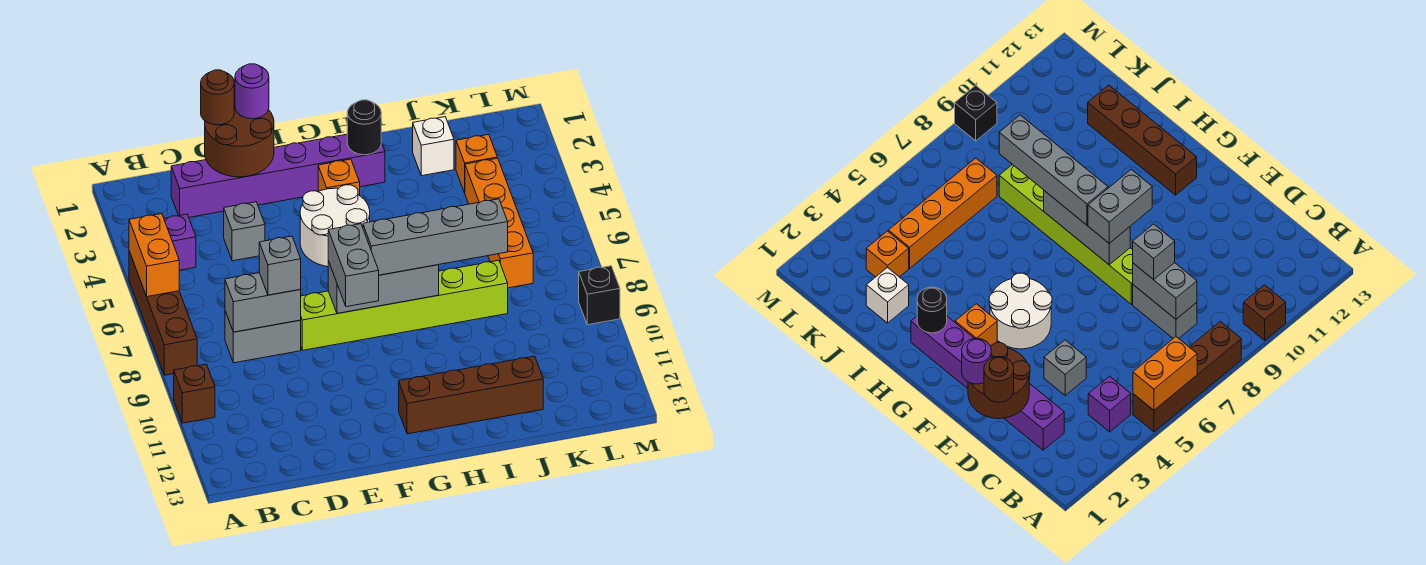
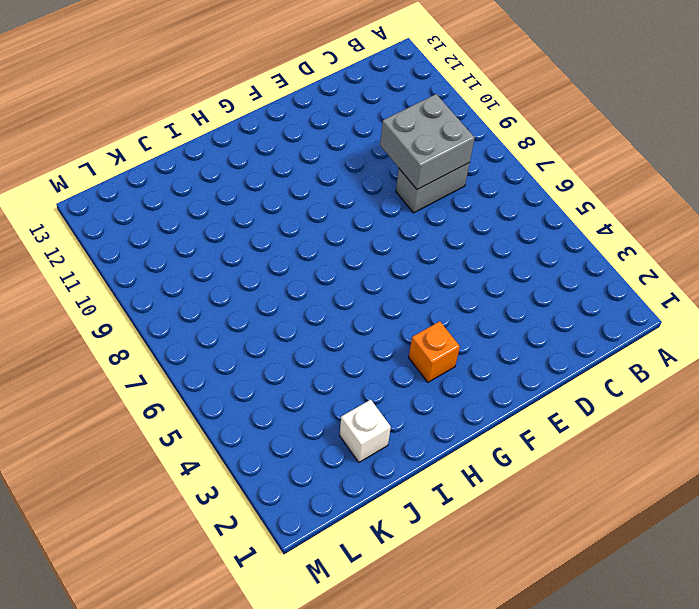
grey 2x2 brick [380,94,475,190] -> grey 1x2 brick [225,273,301,332]
none -> brown 1x4 brick [129,251,197,375]
none -> brown 1x1 brick [174,364,215,423]
none -> purple 1x1 brick [164,214,196,270]

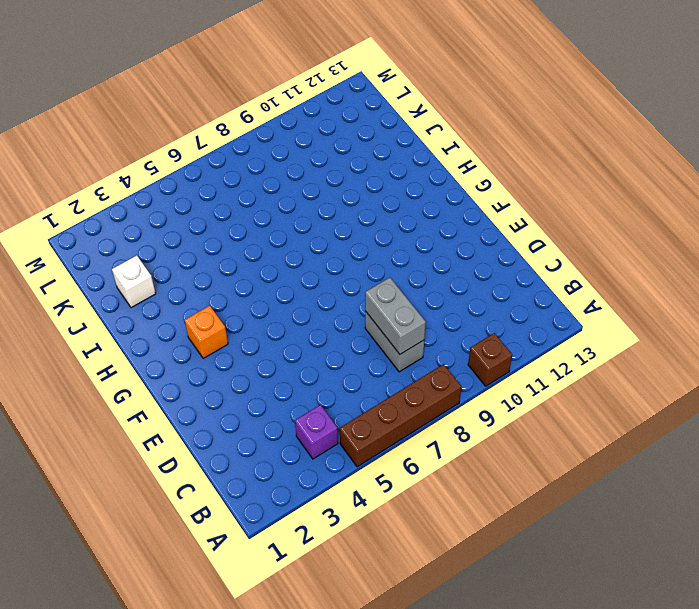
none -> purple 1x6 brick [171,134,385,217]
none -> grey 1x1 brick [224,202,265,261]
none -> lime 1x6 brick [301,260,508,350]

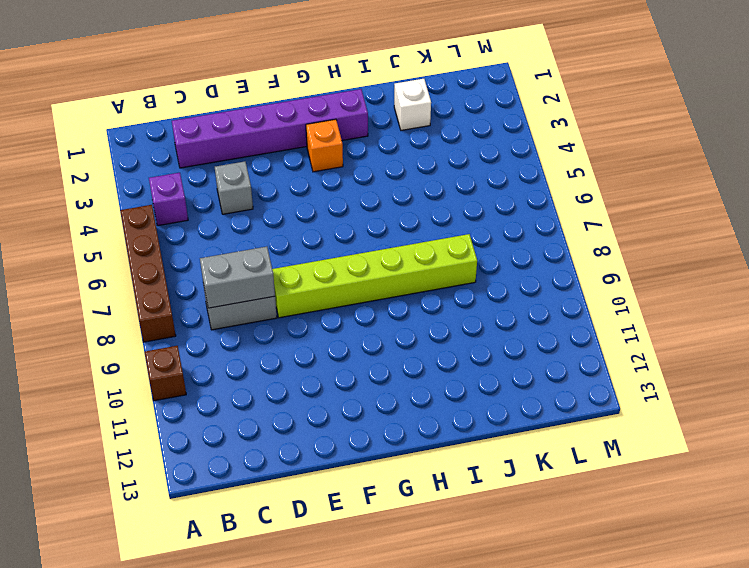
none -> white 2x2 round brick [300,185,370,267]
none -> brown 1x4 brick [399,356,543,434]
none -> orange 1x1 brick [456,134,497,193]

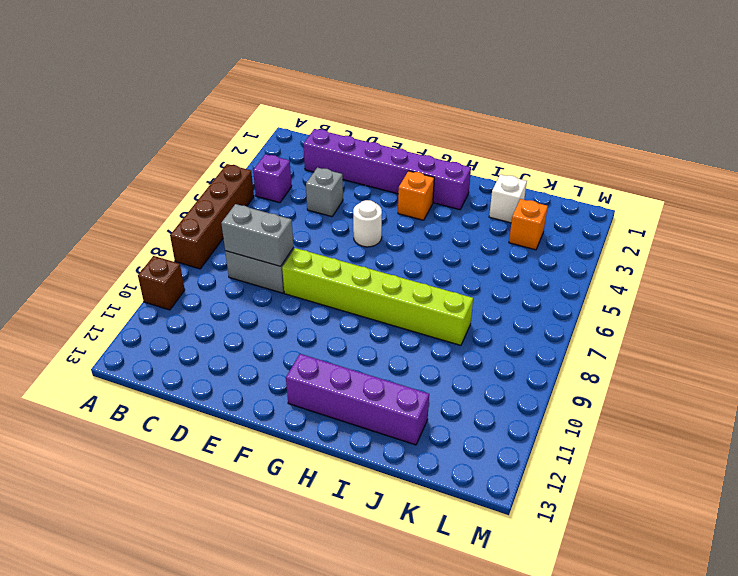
white 1x1 round brick [353,200,382,247] -> white 2x2 round brick [300,185,370,267]
purple 1x4 brick [286,354,429,445] -> brown 1x4 brick [399,356,543,434]
none -> orange 1x4 brick [465,158,533,288]
none -> black 1x1 brick [579,266,620,325]
none -> orange 1x2 brick [129,214,179,297]

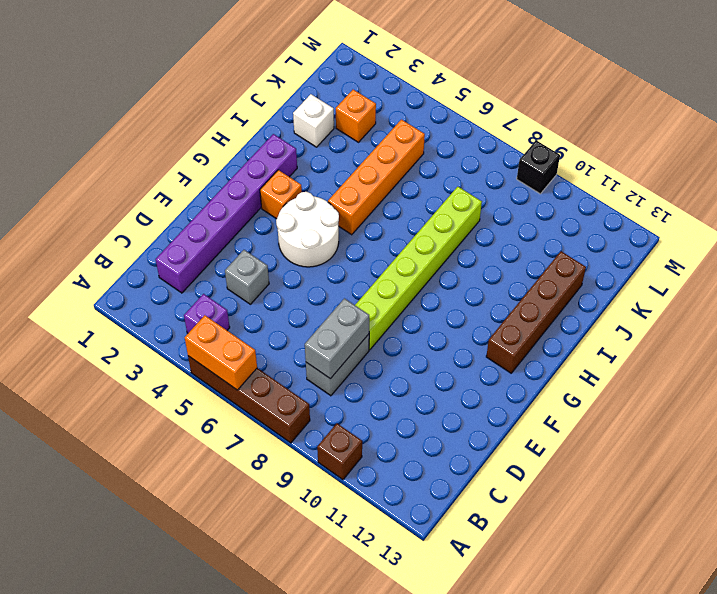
orange 1x4 brick [328,119,425,235] -> orange 1x4 brick turned to [465,158,533,288]
none -> brown 2x2 round brick [205,98,274,177]
none -> grey 1x3 brick [328,261,439,314]
none -> black 1x1 round brick [347,100,381,155]

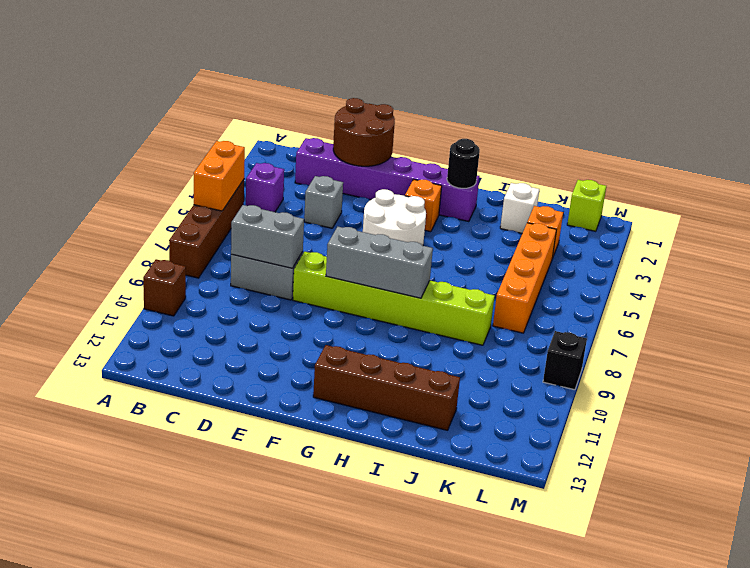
lime 1x1 brick [567,180,606,231] -> none
none -> brown 1x1 round brick [201,70,234,125]
none -> grey 1x1 brick [259,236,301,295]
none -> purple 1x1 round brick [235,64,269,119]

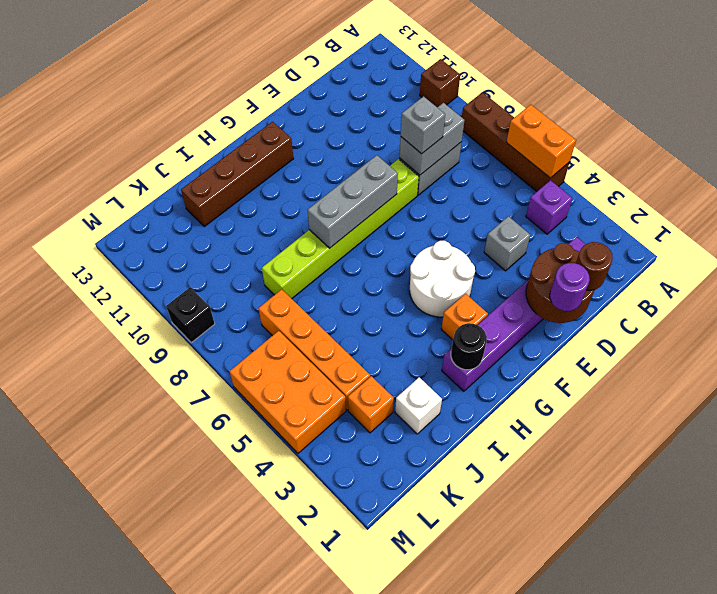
orange 2x3 brick [230,331,346,453] -> none
none -> grey 1x2 brick [328,224,379,307]
none -> grey 1x4 brick [363,199,508,275]

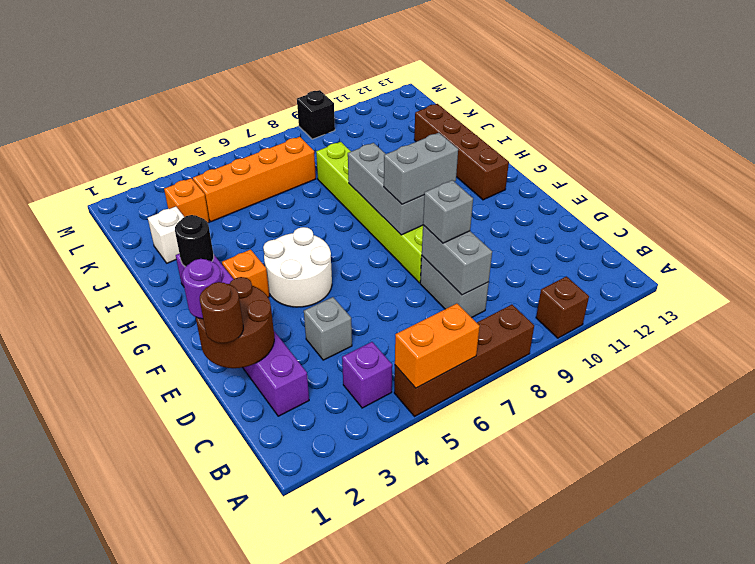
none -> grey 1x4 brick [363,199,508,275]

